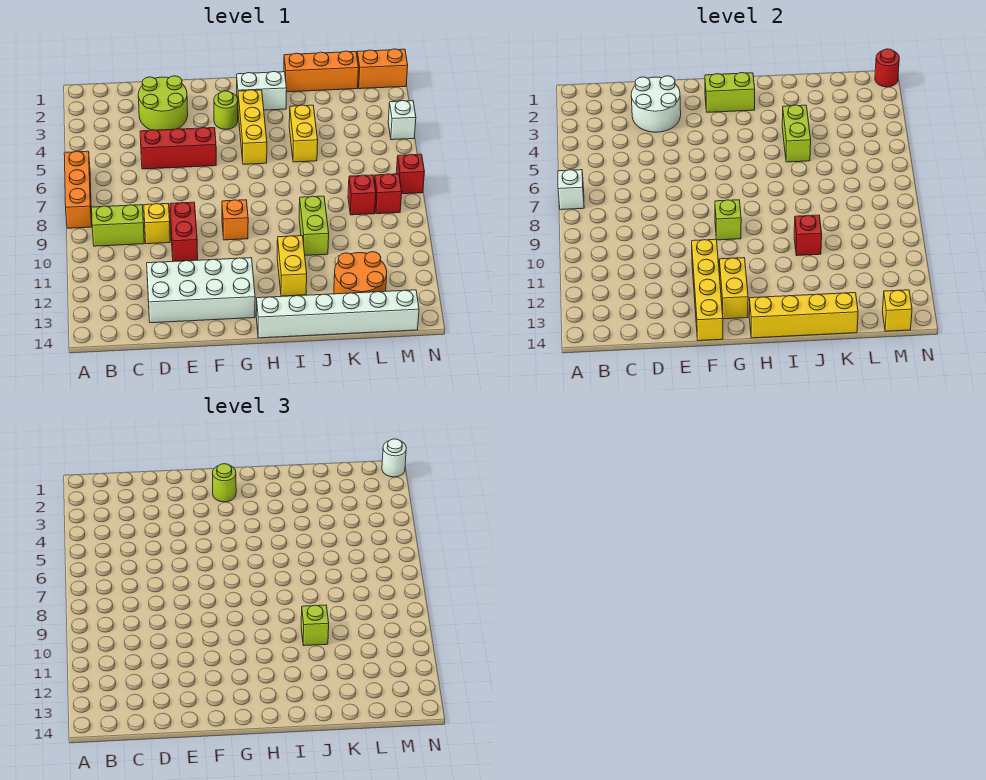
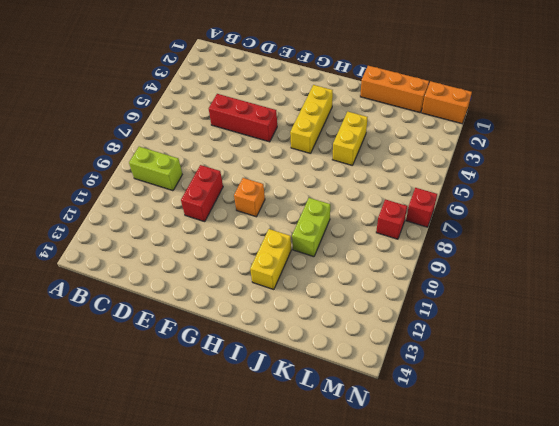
none -> orange 1x3 brick [64,151,92,228]
none -> lime 2x2 round brick [138,76,188,130]
none -> yellow 1x1 brick [144,204,170,244]
none -> white 2x4 brick [147,258,255,323]

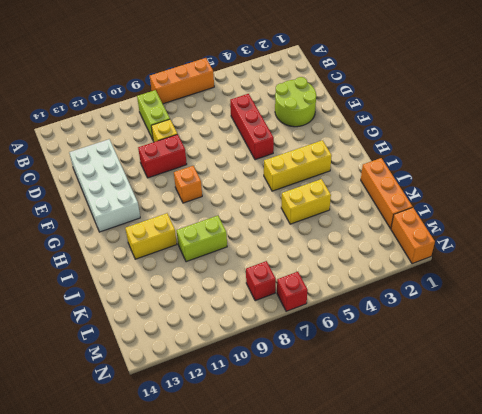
none -> lime 1x1 round brick [214,91,238,129]
none -> white 1x2 brick [237,72,287,110]
none -> white 1x6 brick [256,290,419,338]
none -> orange 2x2 round brick [334,252,387,294]

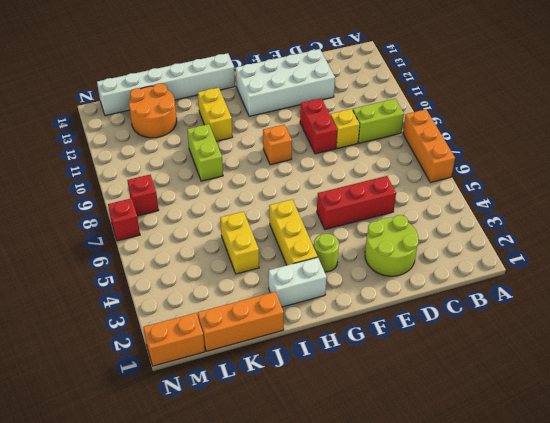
none -> red 1x1 brick [348,175,376,215]
none -> white 1x1 brick [388,101,416,140]
none -> white 1x1 brick [558,170,584,210]
none -> white 2x2 round brick [631,76,681,132]

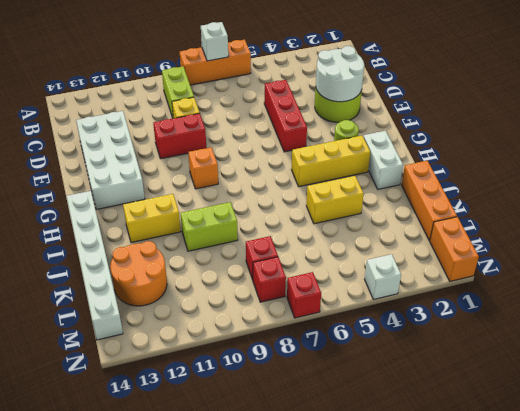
none -> yellow 1x4 brick [692,239,723,341]
none -> lime 1x2 brick [705,73,755,112]
none -> lime 1x1 brick [715,200,741,240]
none -> yellow 1x2 brick [719,258,748,319]

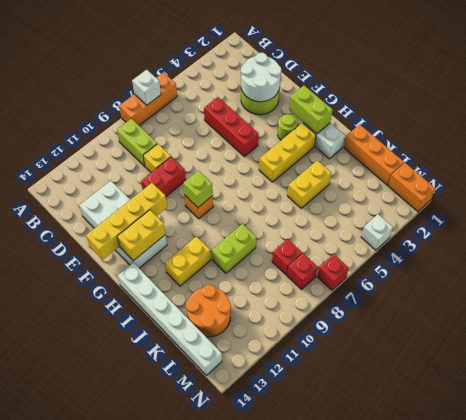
none -> yellow 1x4 brick [749,293,858,338]
none -> lime 1x2 brick [782,105,811,162]
none -> red 1x1 brick [794,215,822,256]
none -> yellow 1x1 brick [882,290,912,331]

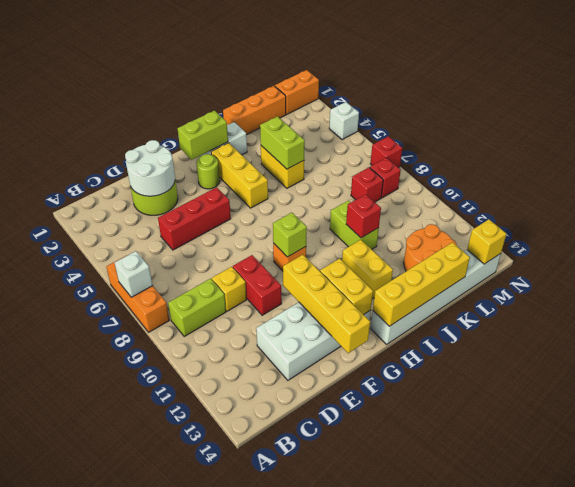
none -> red 1x1 round brick [875,49,899,87]
none -> lime 1x1 round brick [212,464,236,502]
none -> lime 1x1 brick [301,605,329,646]
none -> white 1x1 round brick [382,439,406,477]

